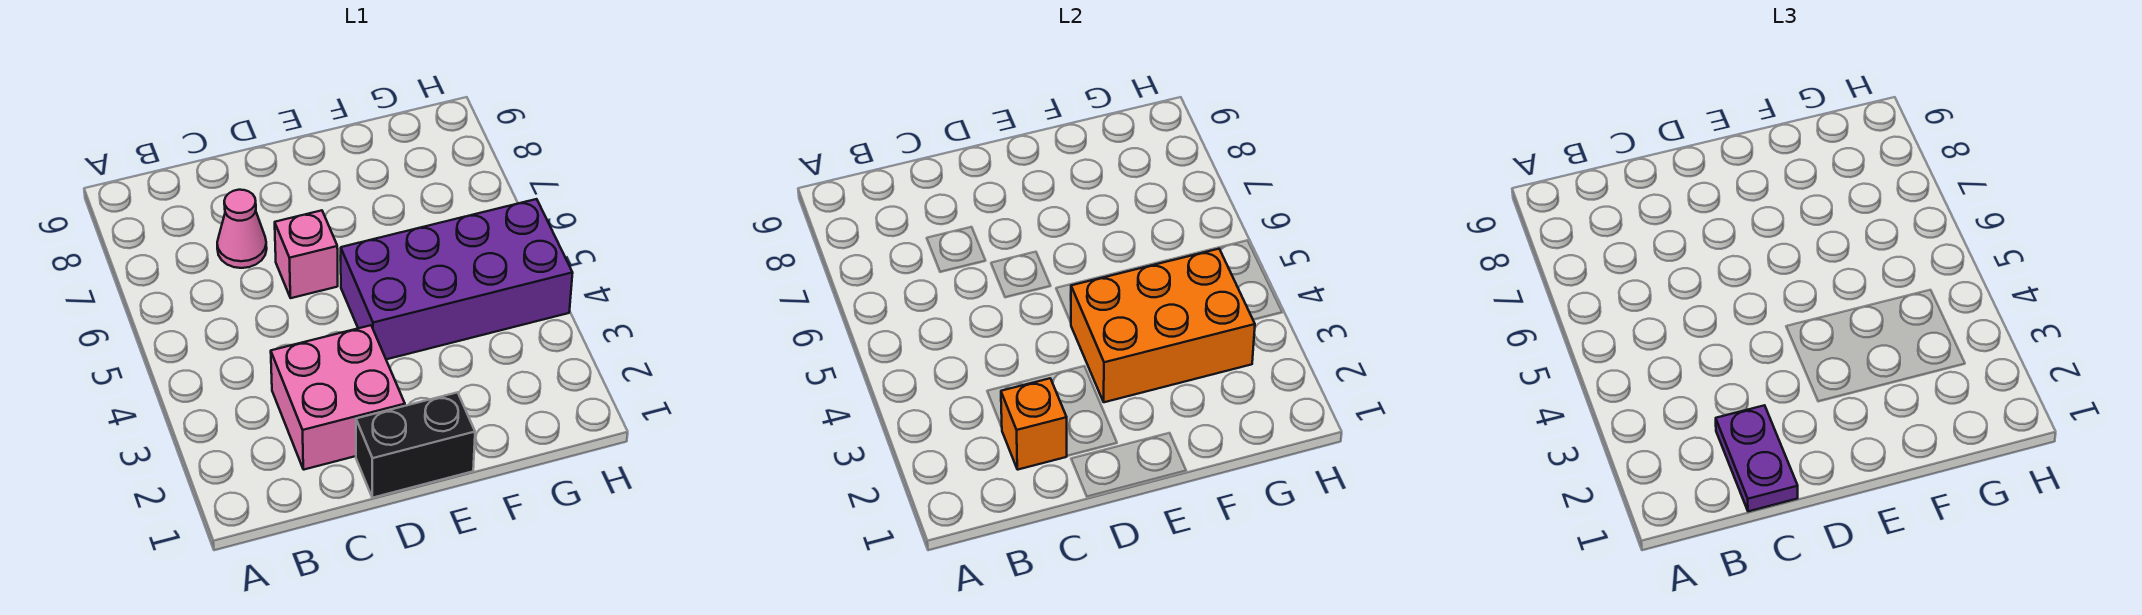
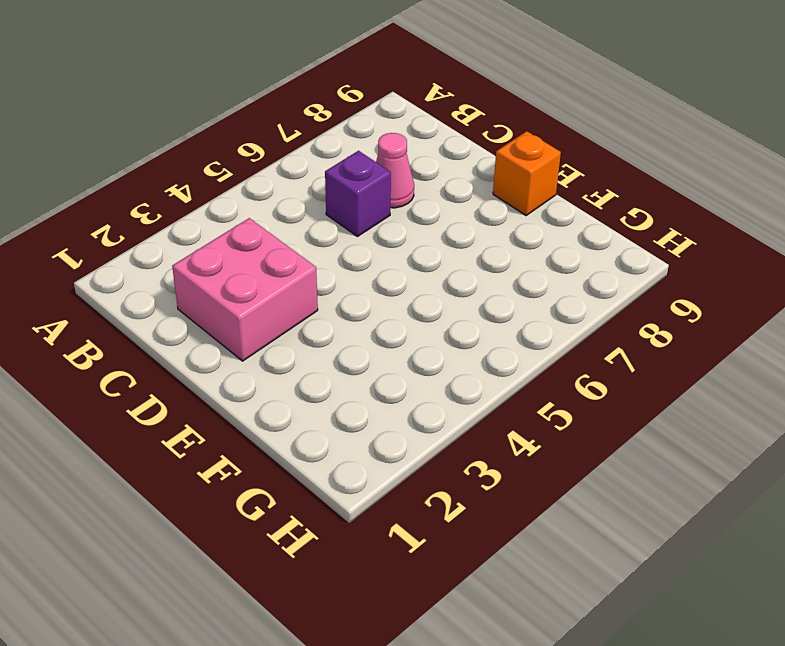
purple 1x1 brick [325,151,391,236] -> none
orange 1x1 brick [493,131,561,215] -> orange 1x1 brick moved to [1001,378,1067,470]
none -> black 1x2 brick [356,392,475,498]
none -> pink 1x1 brick [275,210,338,298]

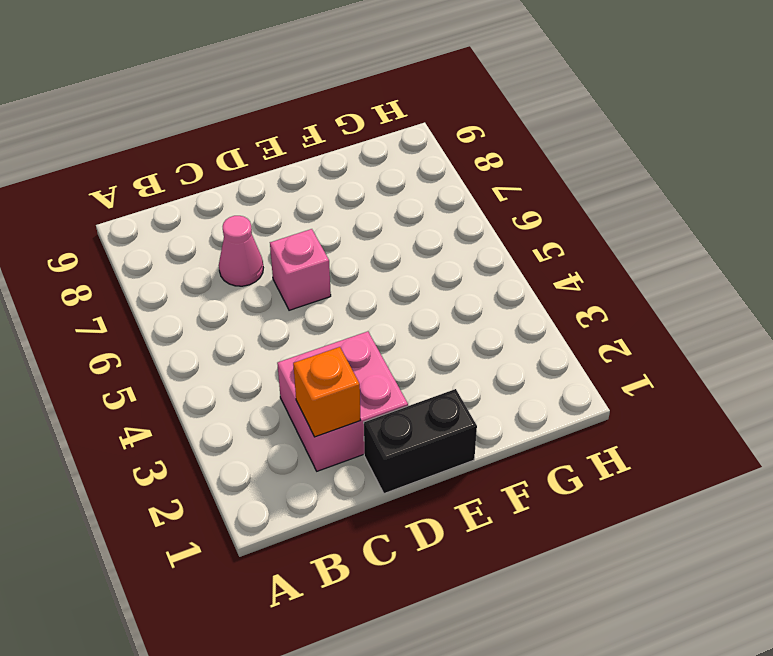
none -> purple 2x4 brick [340,199,573,359]
none -> orange 2x3 brick [1071,249,1255,402]

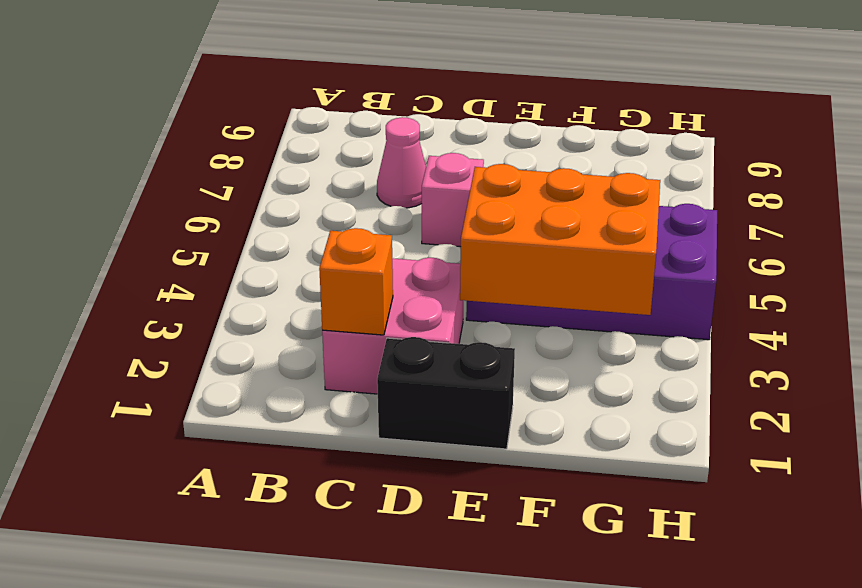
none -> purple 1x2 plate [1716,405,1798,511]

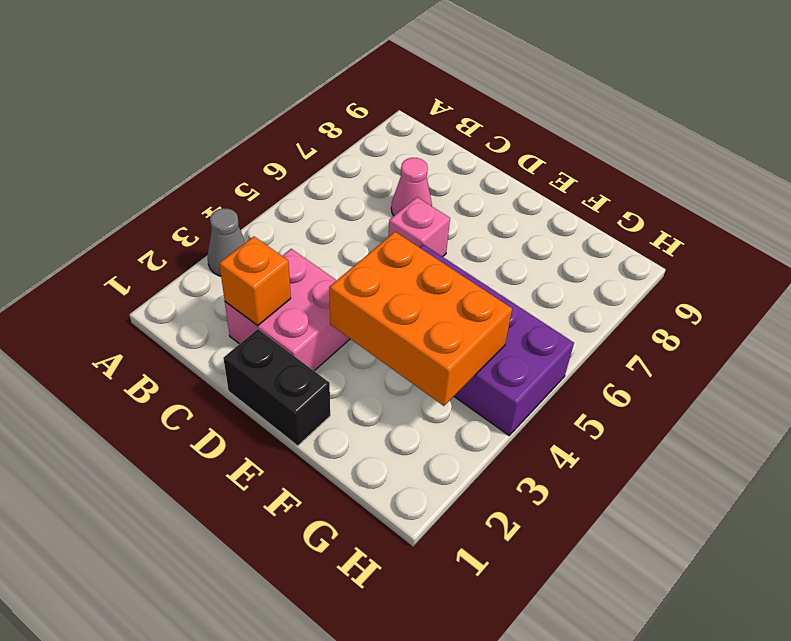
grey 1x1 cone [208,208,246,276] -> none
none -> purple 1x2 plate [1716,405,1798,511]

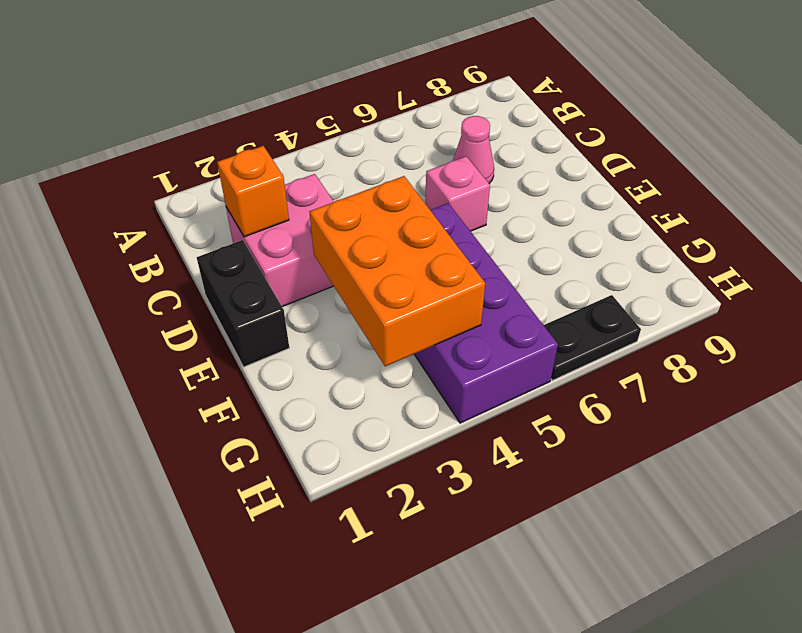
black 1x2 plate [544,295,641,380] -> none
none -> purple 1x2 plate [1716,405,1798,511]

